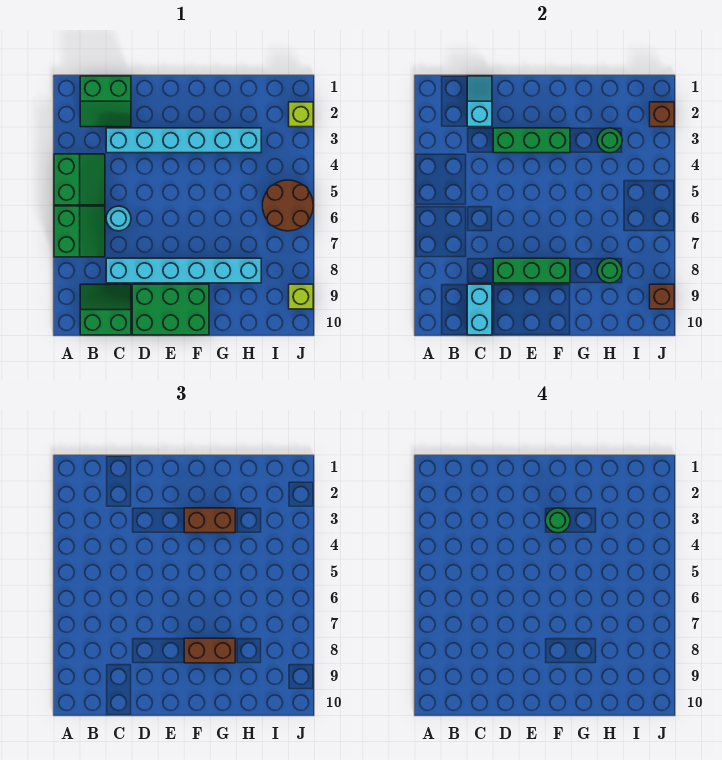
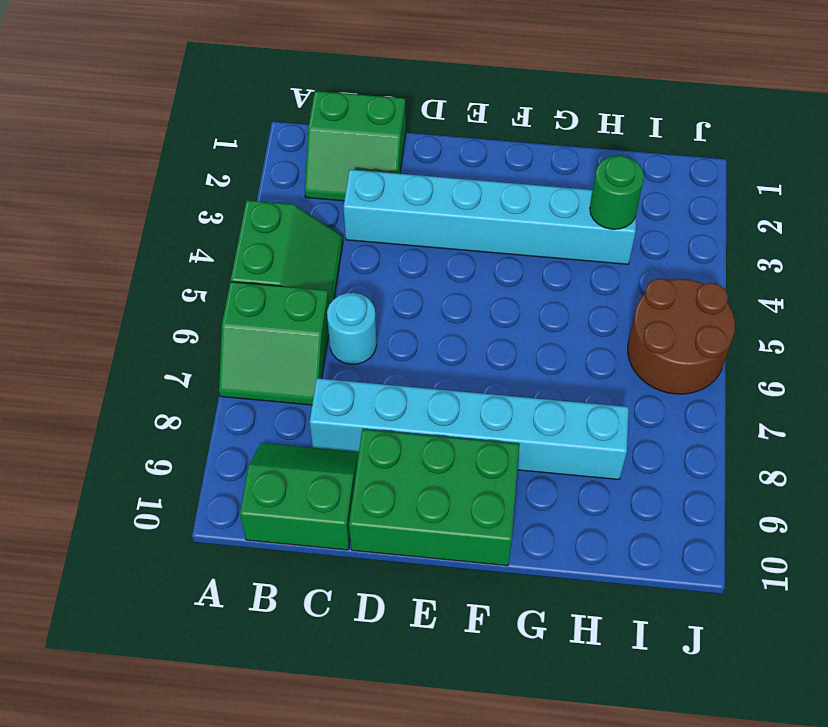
green 2x2 slope [219,282,329,405] -> green 2x2 slope turned to [54,206,105,257]
none -> lime 1x1 brick [289,102,313,127]
none -> lime 1x1 brick [289,284,313,309]
none -> cyan 1x2 slope [467,76,492,127]

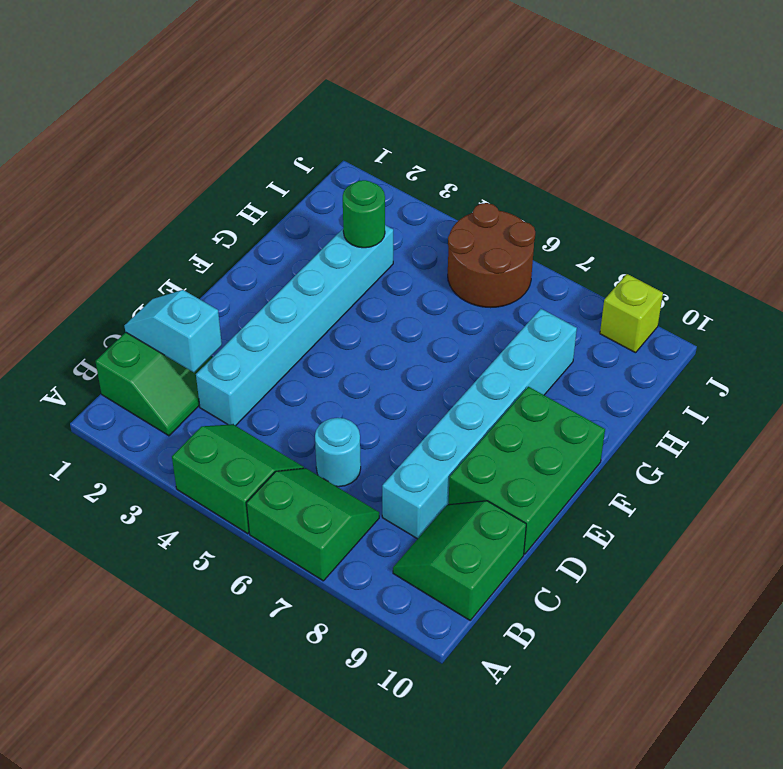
none -> lime 1x1 brick [289,102,313,127]
none -> cyan 1x2 brick [467,284,492,335]
none -> green 1x3 brick [493,128,570,153]

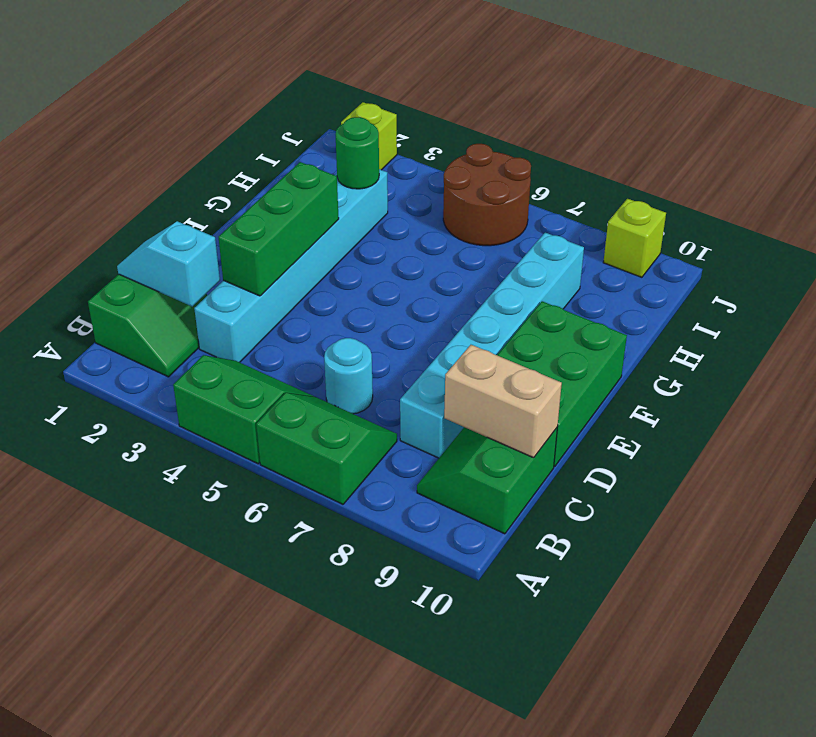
tan 1x2 brick [444,345,562,458] -> cyan 1x2 brick [467,284,492,335]
none -> green 1x3 brick [493,258,570,283]
none -> green 1x1 round brick [597,258,622,283]
none -> brown 1x1 brick [650,102,674,127]

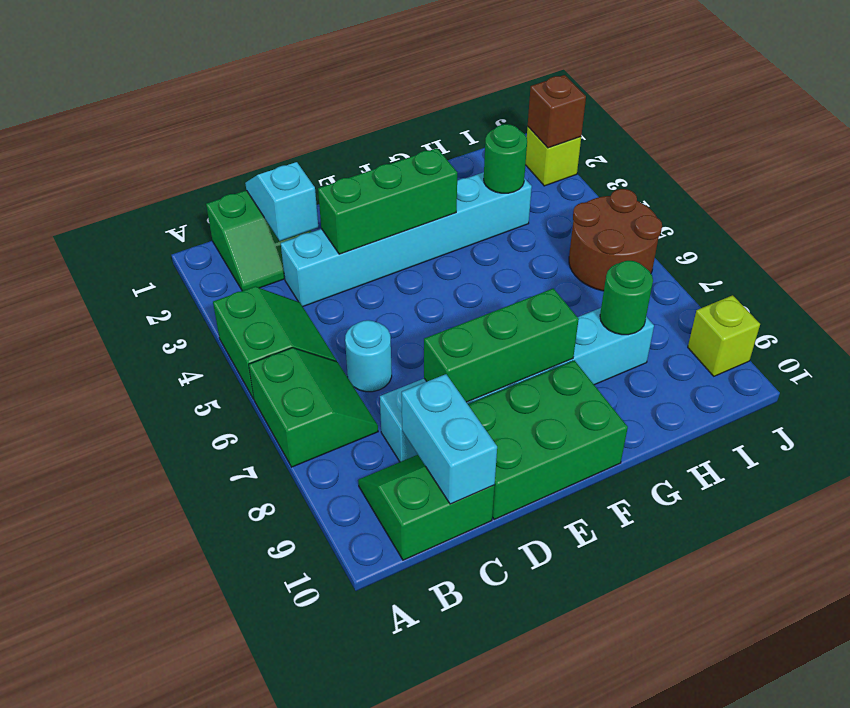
none -> brown 1x1 brick [650,284,674,309]
none -> brown 1x2 brick [184,508,235,533]
none -> brown 1x2 brick [184,638,235,663]

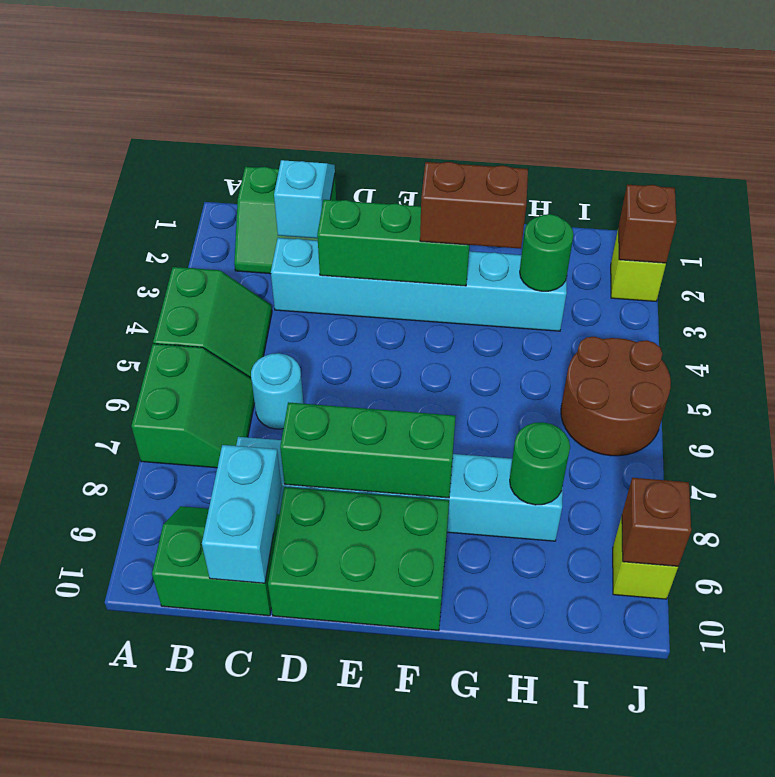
none -> brown 1x2 brick [184,638,235,663]
none -> green 1x1 round brick [545,508,570,533]

